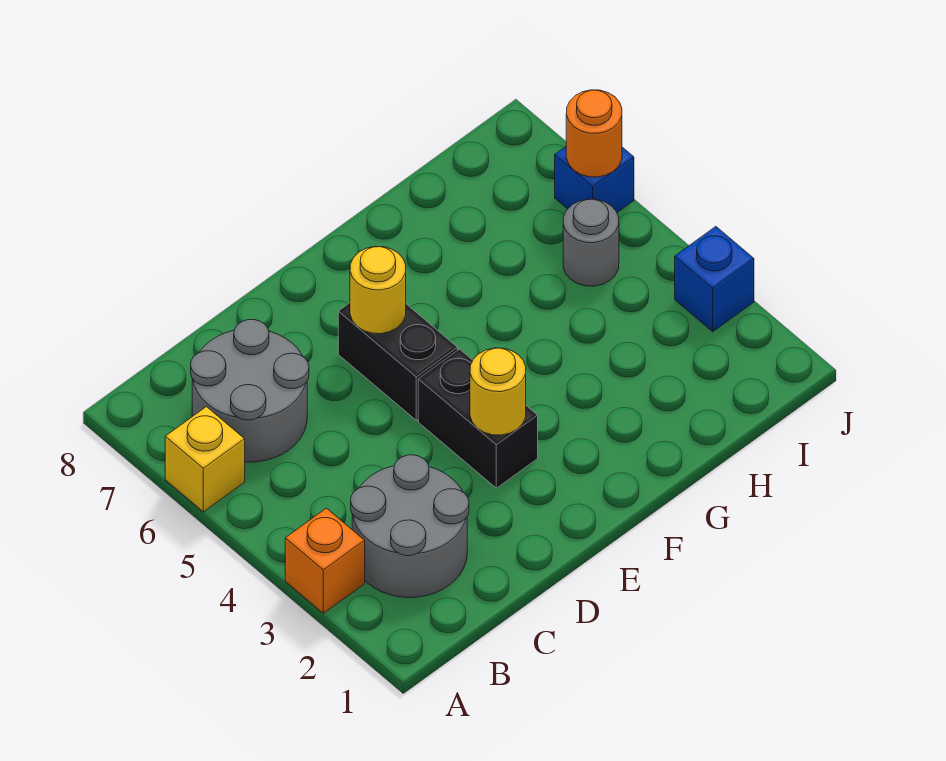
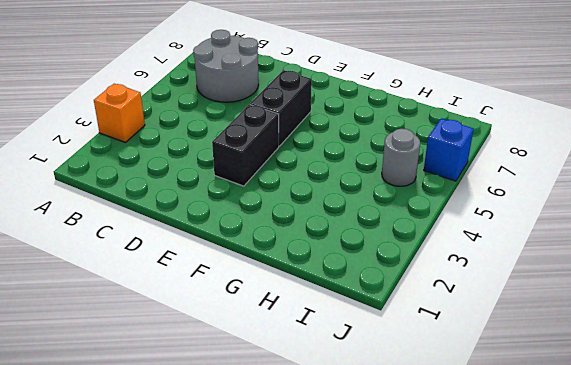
none -> yellow 1x1 brick [165,407,245,512]
none -> grey 2x2 round brick [351,455,469,598]
none -> blue 1x1 brick [675,227,754,332]

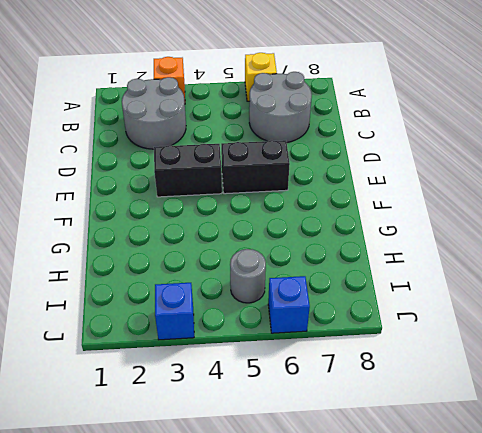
none -> yellow 1x1 round brick [470,348,526,435]
none -> yellow 1x1 round brick [350,246,406,334]
none -> orange 1x1 round brick [566,90,622,177]

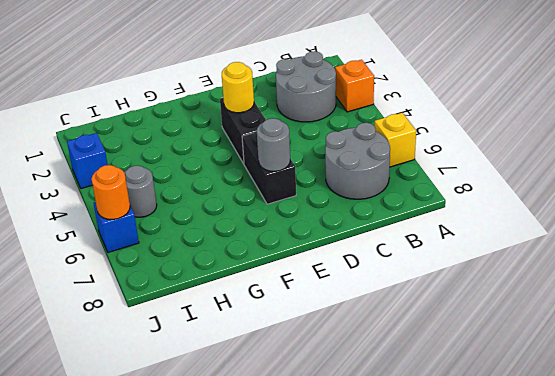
grey 1x1 round brick [257,118,290,171] -> yellow 1x1 round brick [350,246,406,334]

